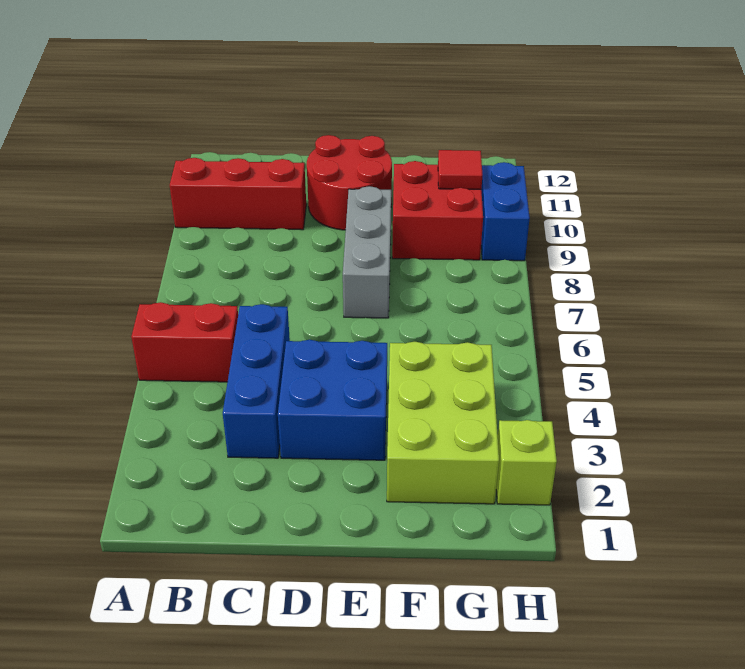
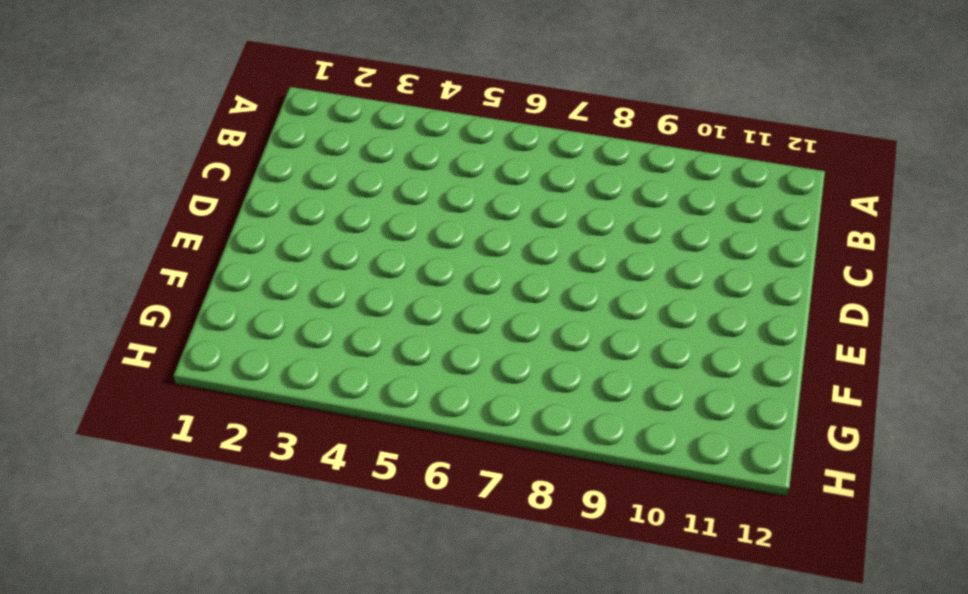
none -> red 1x2 brick [131,302,238,382]
none -> red 1x3 brick [170,158,306,230]

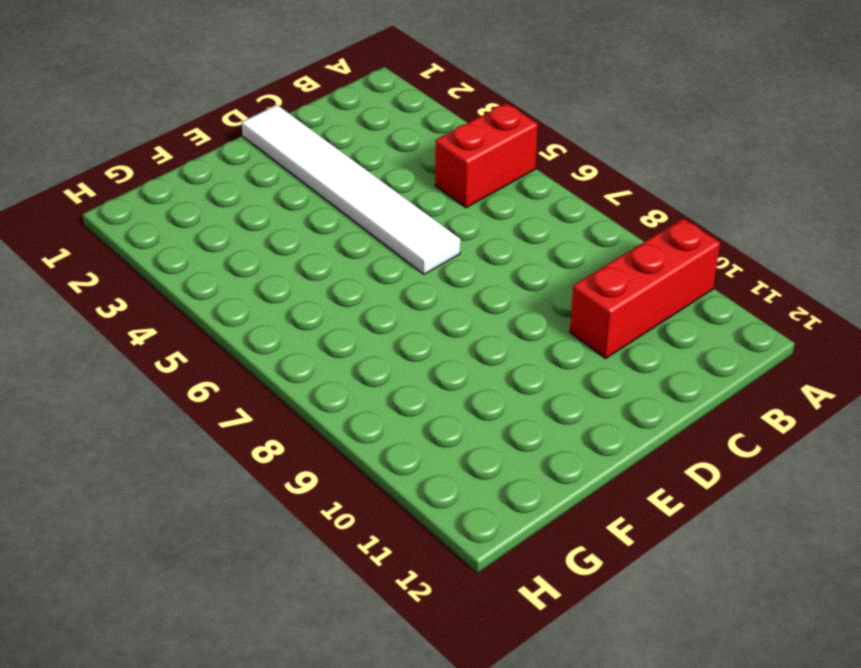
white 1x6 tile [241,105,460,274] -> blue 2x2 brick [278,340,387,460]
none -> blue 1x3 brick [223,304,290,458]
none -> red 2x2 round brick [307,135,392,230]

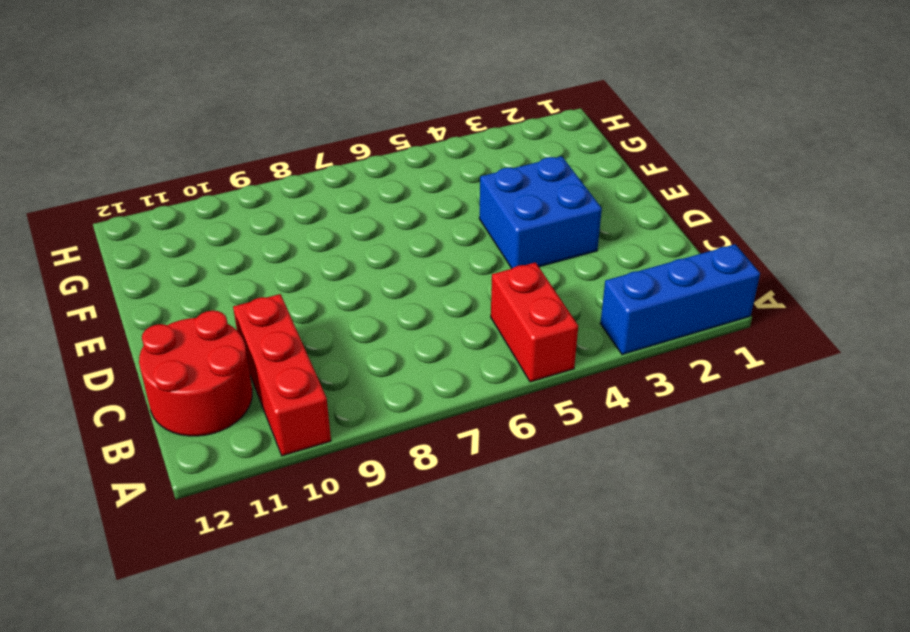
blue 1x3 brick [600,244,760,354] -> blue 1x3 brick moved to [223,304,290,458]
red 2x2 round brick [139,311,252,436] -> red 2x2 round brick moved to [307,135,392,230]
none -> grey 1x3 brick [343,186,391,318]
none -> lime 2x3 brick [387,342,499,504]

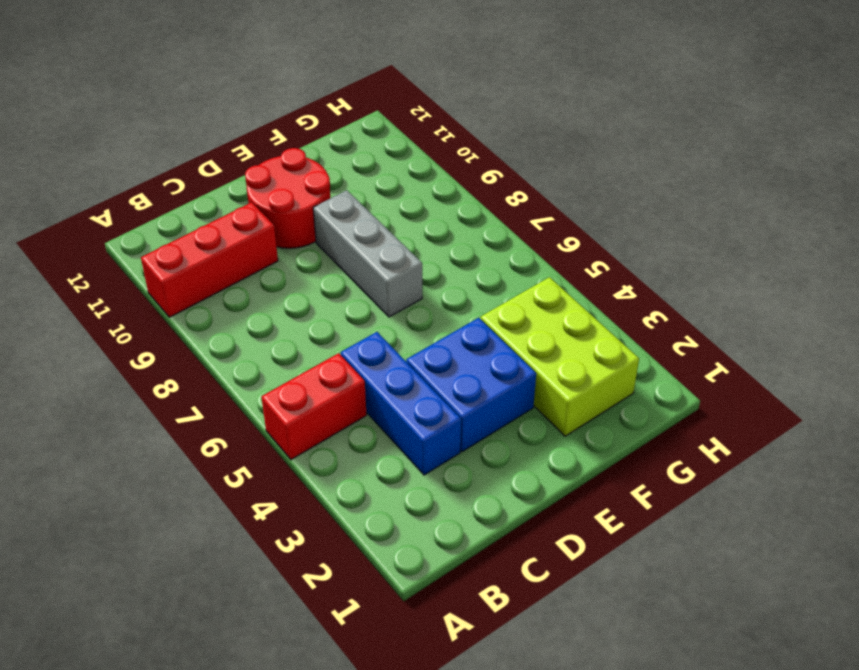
none -> red 2x2 brick [392,161,483,260]
none -> lime 1x1 brick [496,420,557,505]

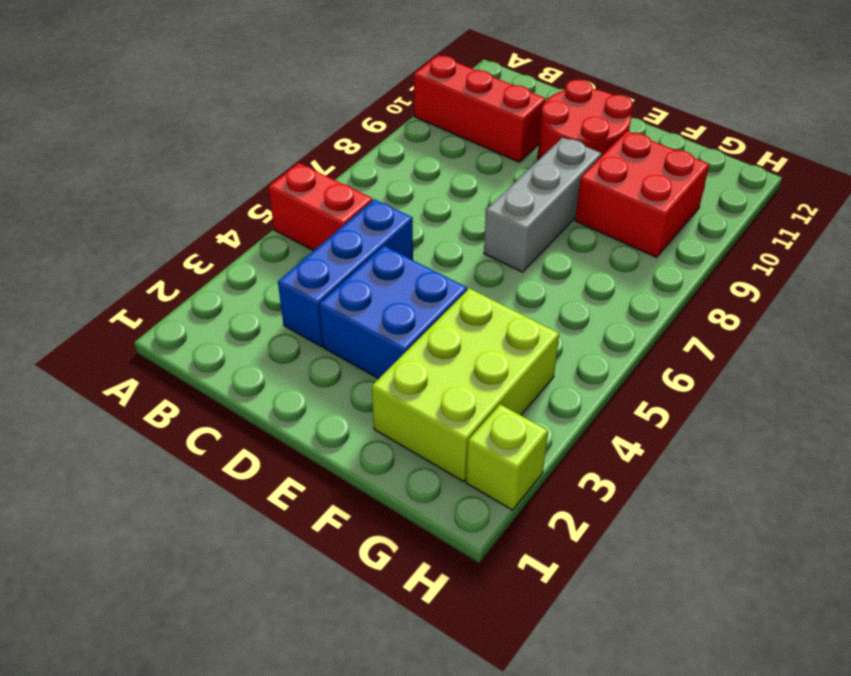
none -> blue 1x2 brick [481,162,530,261]
none -> red 1x1 tile [438,150,483,189]

